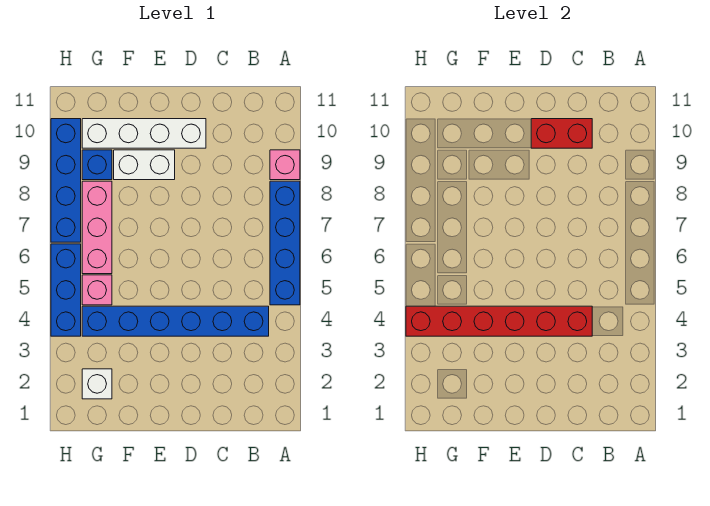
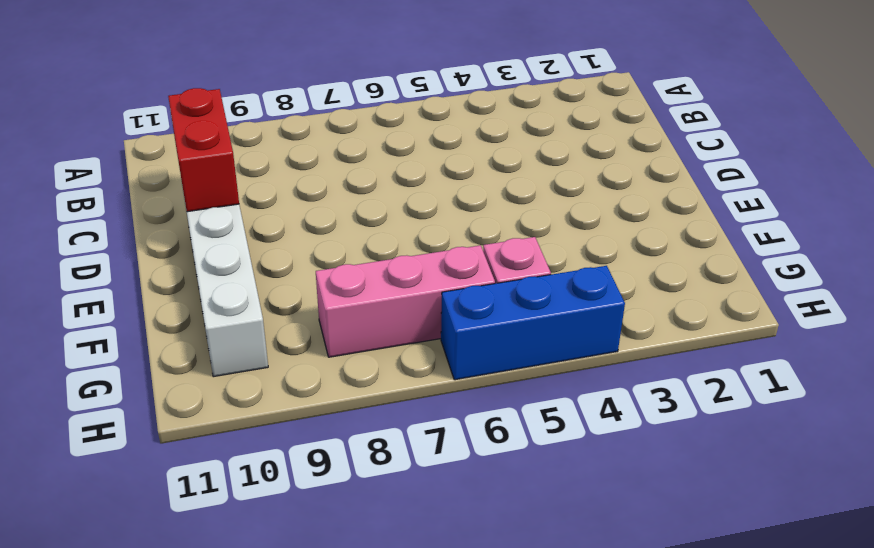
none -> blue 1x4 brick [270,181,300,305]
none -> pink 1x1 brick [270,150,300,180]
none -> blue 1x6 brick [82,306,269,336]

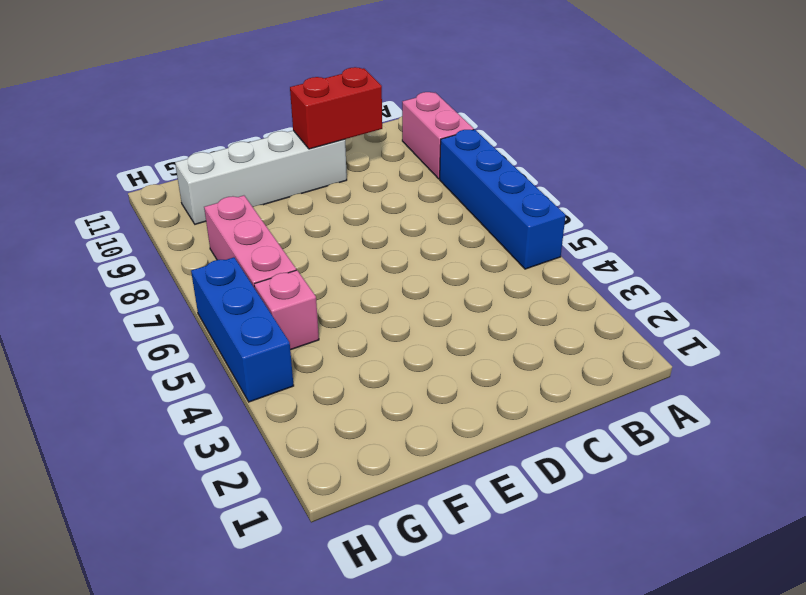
pink 1x2 brick [402,92,474,179] -> pink 1x1 brick [270,150,300,180]
none -> blue 1x6 brick [82,306,269,336]
none -> white 1x2 brick [114,150,175,180]
none -> white 1x1 brick [82,369,112,399]

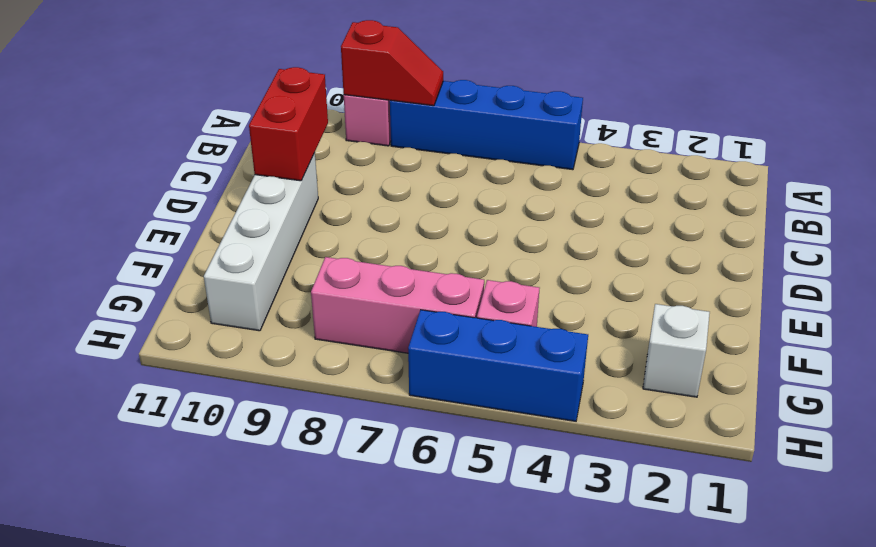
red 1x2 slope [341,20,443,106] -> none
none -> blue 1x6 brick [82,306,269,336]
none -> white 1x2 brick [114,150,175,180]
none -> blue 1x1 brick [82,150,112,180]

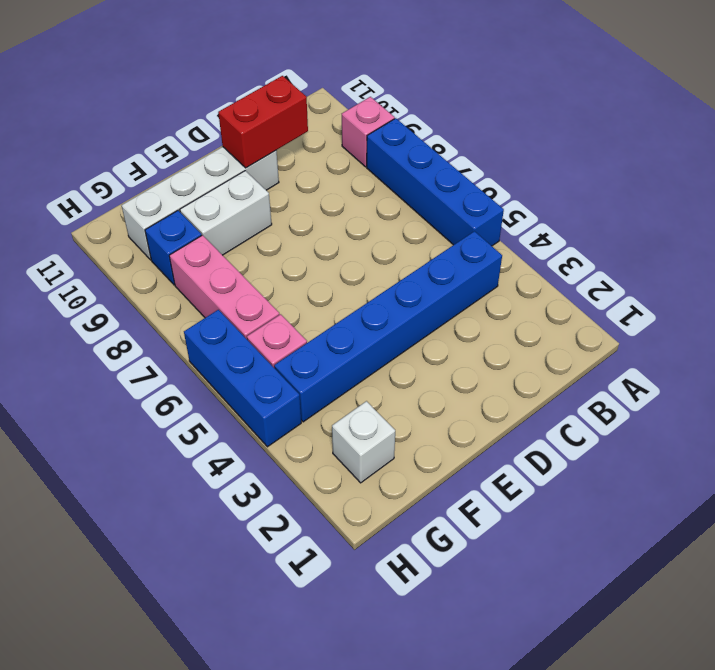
none -> blue 1x4 brick [51,119,81,242]
none -> red 1x6 brick [406,306,592,336]

